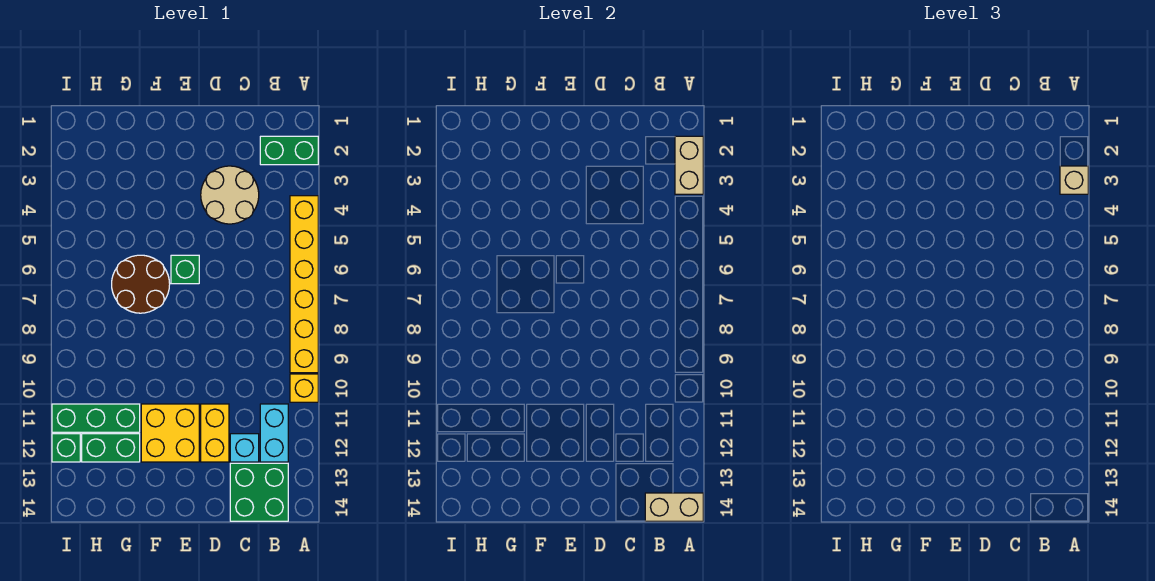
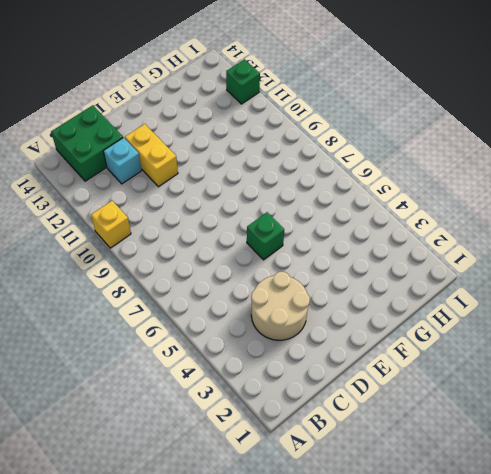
none -> green 1x2 brick [260,136,318,165]
none -> yellow 1x6 brick [290,196,318,373]
none -> cyan 1x2 brick [260,404,288,462]

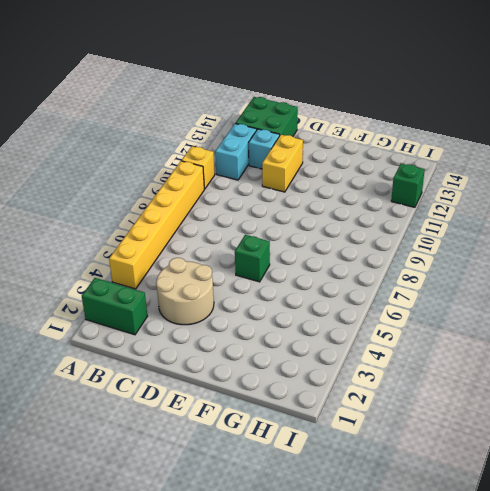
none -> yellow 2x2 brick [141,404,199,462]
none -> brown 2x2 round brick [112,255,170,313]
none -> green 1x3 brick [52,404,140,432]

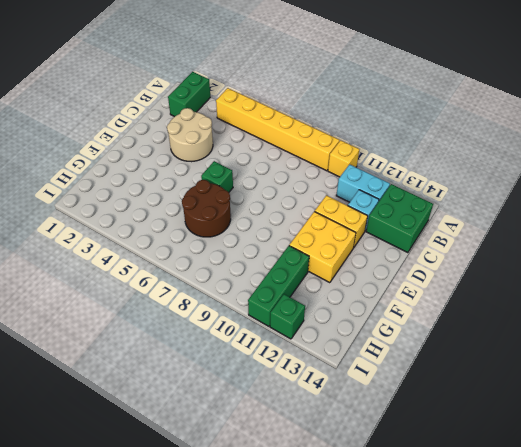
none -> green 1x2 brick [82,434,140,462]
none -> tan 1x2 brick [675,136,703,194]
none -> tan 1x2 brick [645,493,703,521]

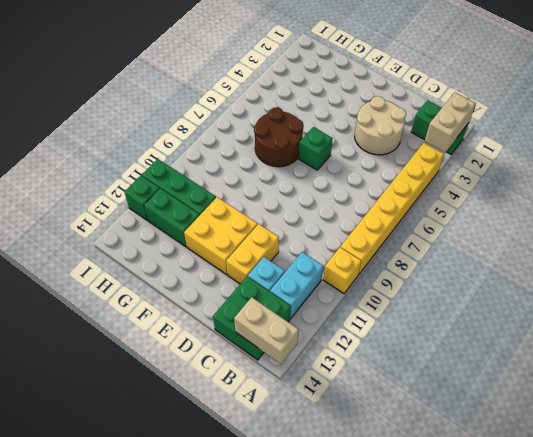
none -> tan 1x1 brick [1060,166,1088,194]

